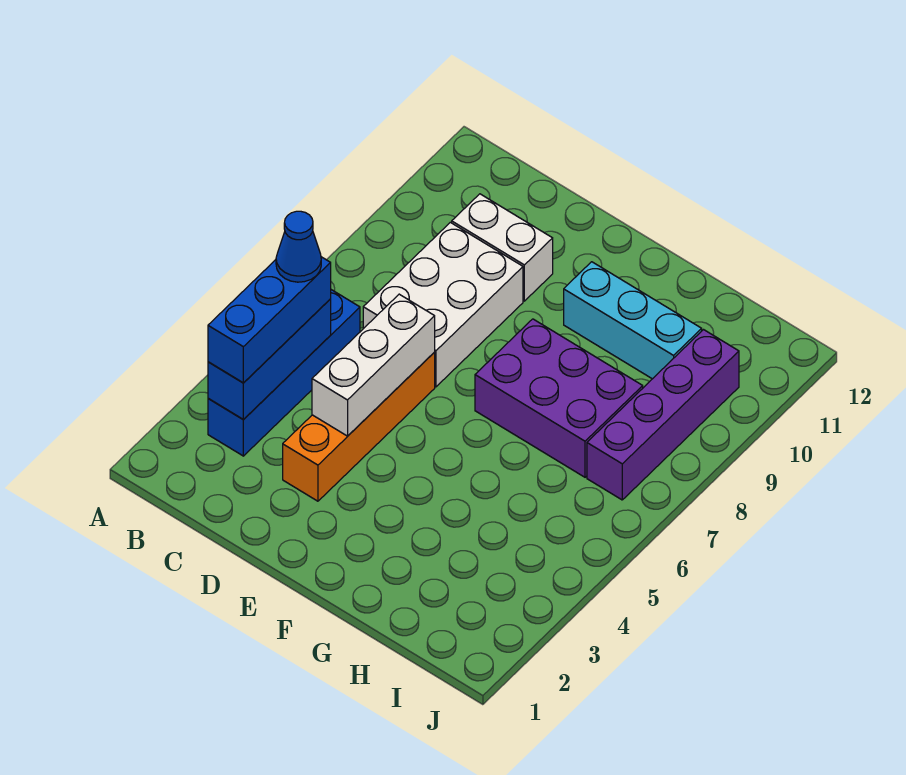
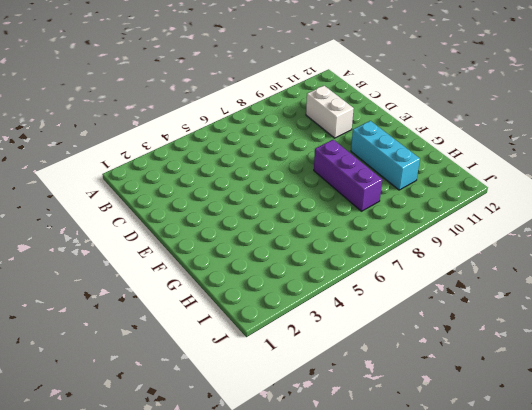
purple 1x3 brick [314,140,382,211] -> purple 2x3 brick [475,319,643,477]
none -> blue 1x4 brick [208,290,360,456]
none -> white 2x3 brick [363,222,523,387]

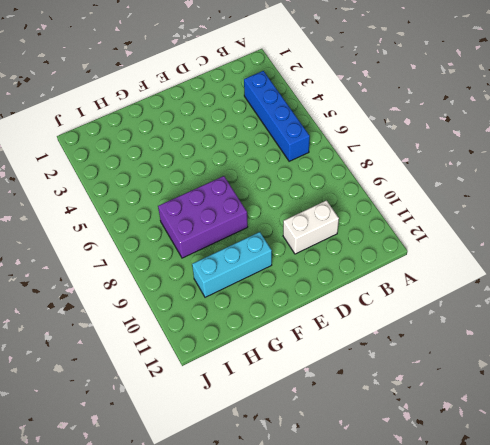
none -> white 2x3 brick [363,222,523,387]
none -> orange 1x4 brick [283,353,435,501]

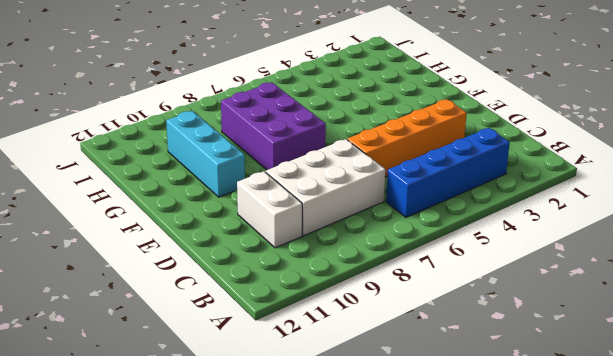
none -> purple 1x4 brick [587,330,739,500]
none -> blue 1x3 brick [208,299,331,420]

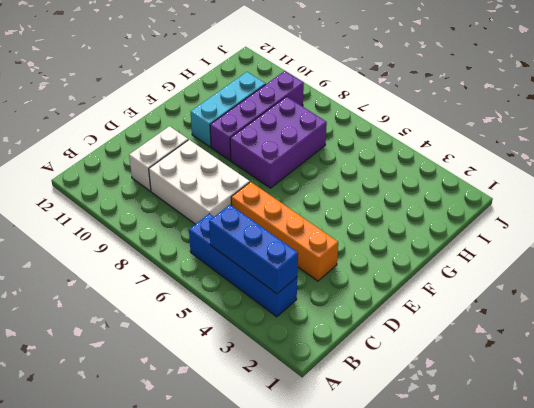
purple 1x4 brick [210,71,304,160] -> purple 1x4 brick turned to [587,330,739,500]
none -> white 1x3 brick [312,294,435,436]
none -> blue 1x3 brick [208,257,331,383]

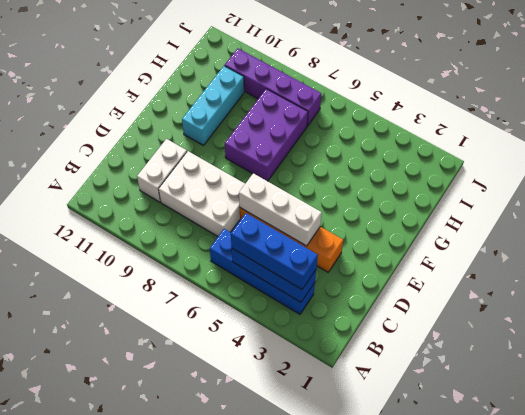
none -> blue 1x1 cone [276,211,321,282]

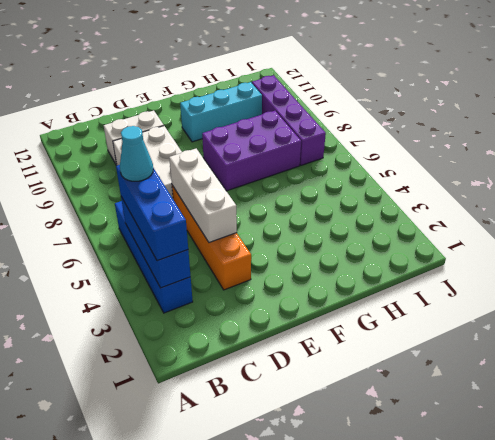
cyan 1x1 cone [120,126,153,181] -> blue 1x1 cone [276,211,321,282]

